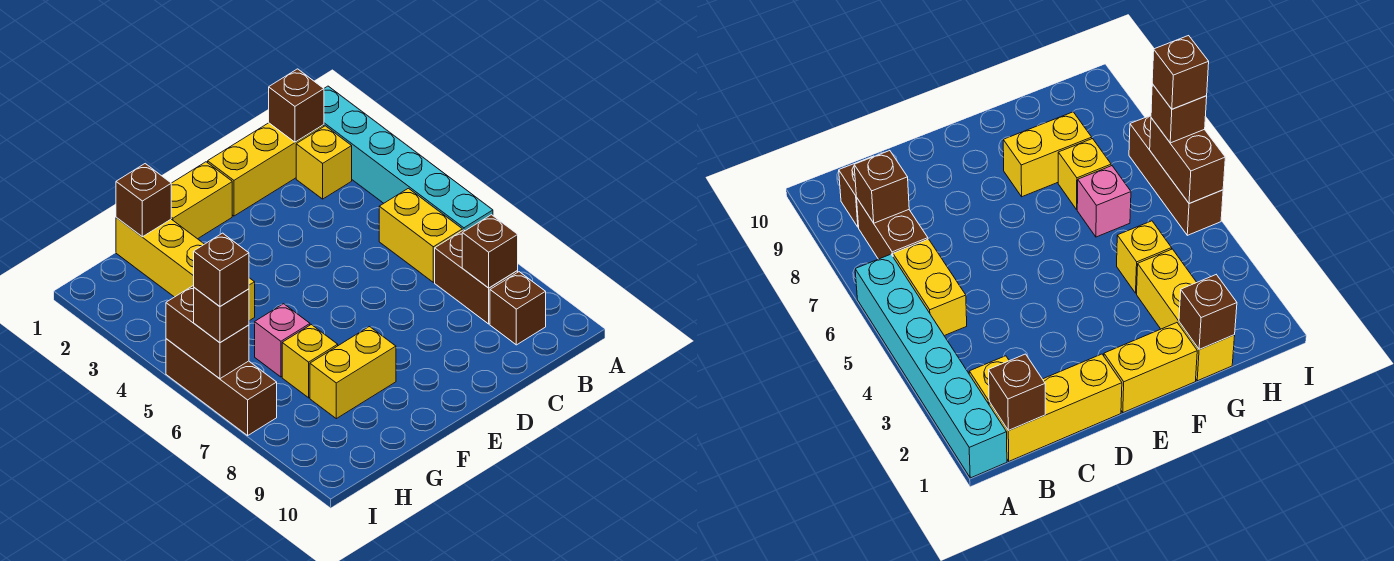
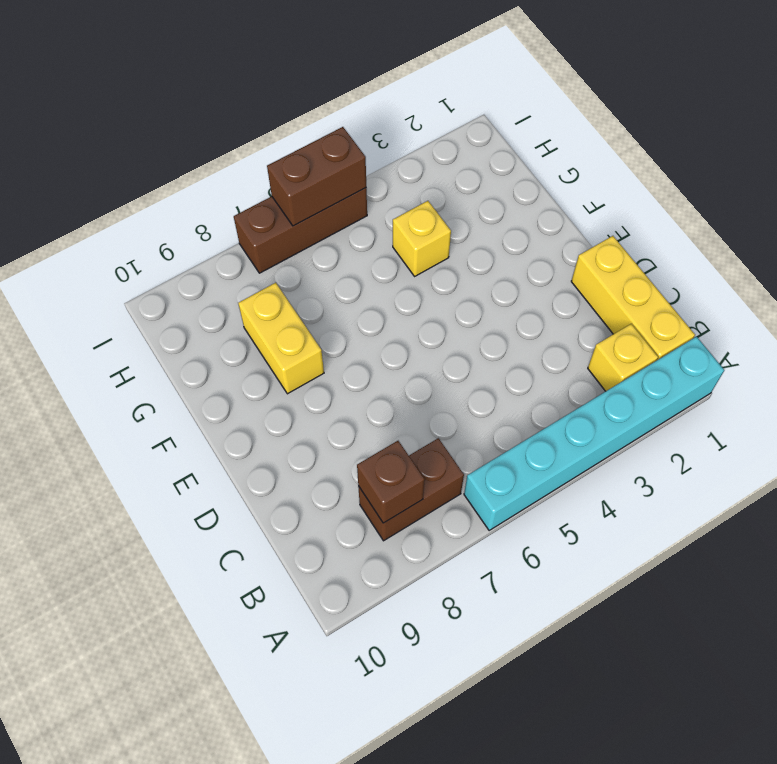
none -> yellow 1x2 brick [379,188,462,282]
none -> brown 1x1 brick [490,272,546,345]
none -> yellow 1x2 brick [171,162,232,239]

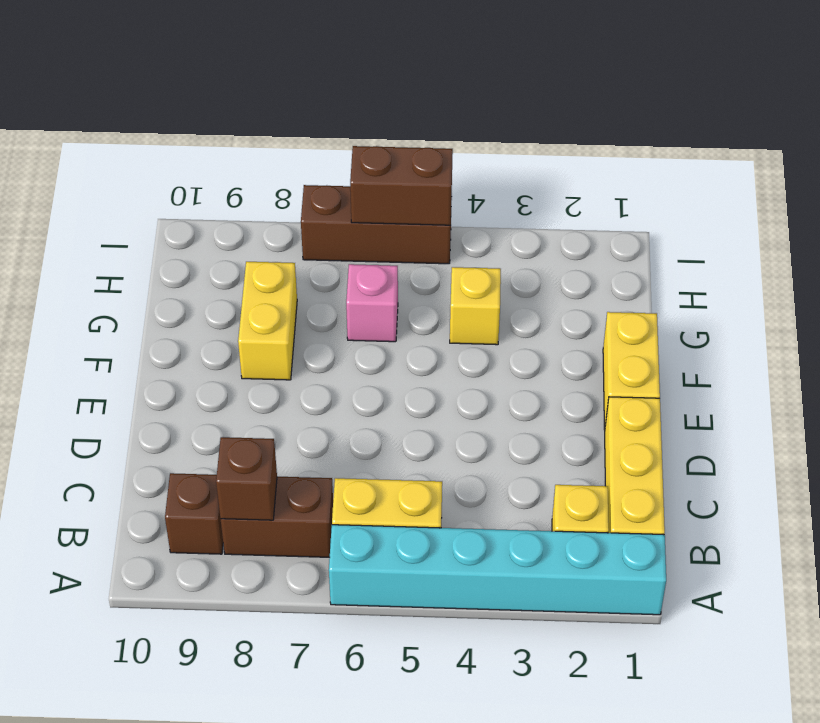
none -> yellow 1x3 brick [116,218,204,297]
none -> yellow 1x1 brick [282,325,338,398]
none -> brown 1x1 brick [269,69,324,142]

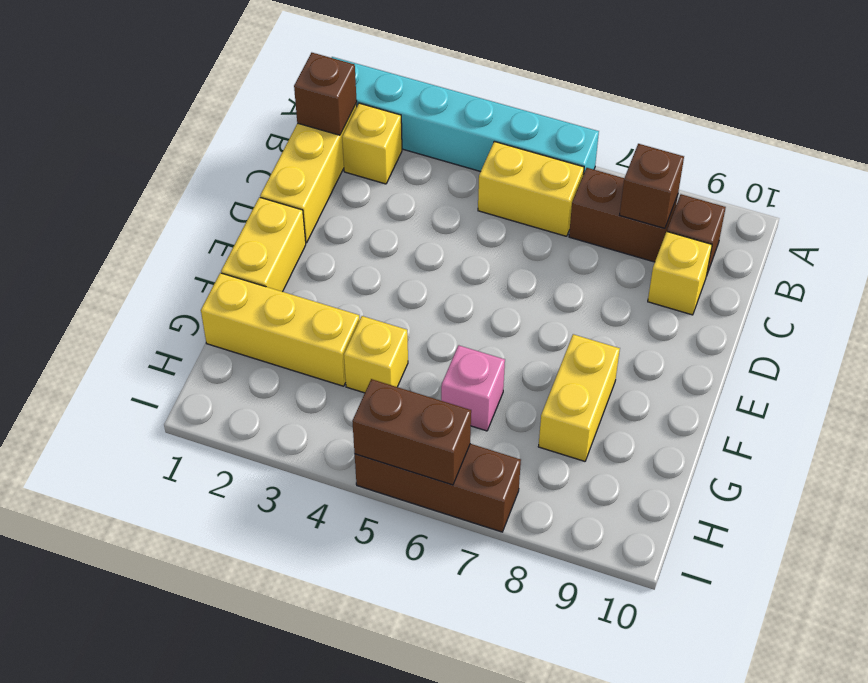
yellow 1x1 brick [648,232,712,315] -> yellow 1x1 brick moved to [282,325,338,398]
none -> brown 1x1 brick [116,164,171,237]
none -> brown 1x1 brick [194,288,249,343]
none -> brown 1x1 brick [194,233,249,306]

